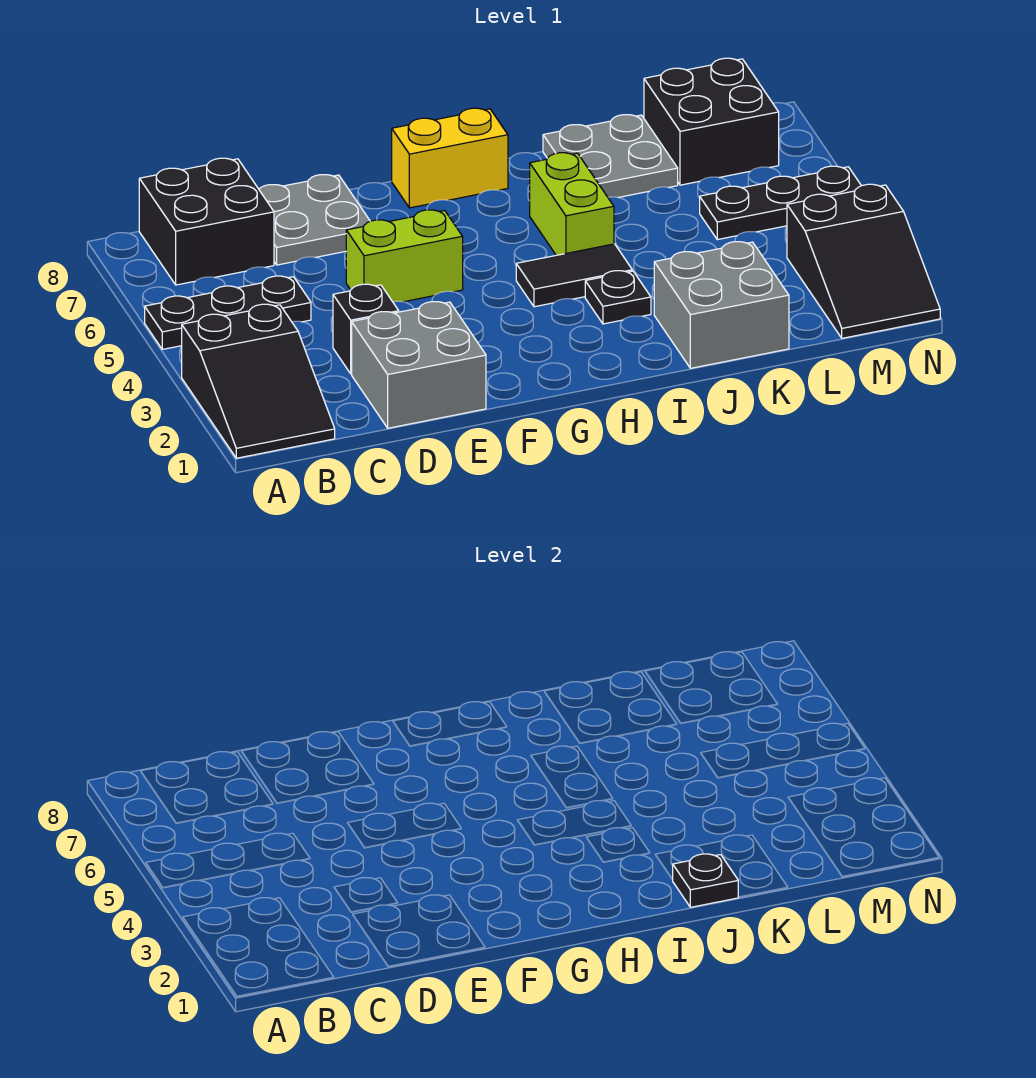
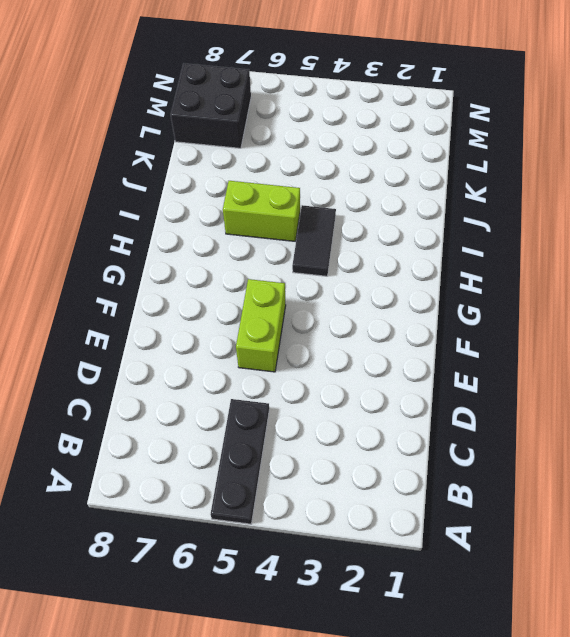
none -> black 2x3 slope [182,304,335,458]
none -> black 2x2 brick [139,158,274,285]
none -> grey 2x2 brick [352,302,486,428]

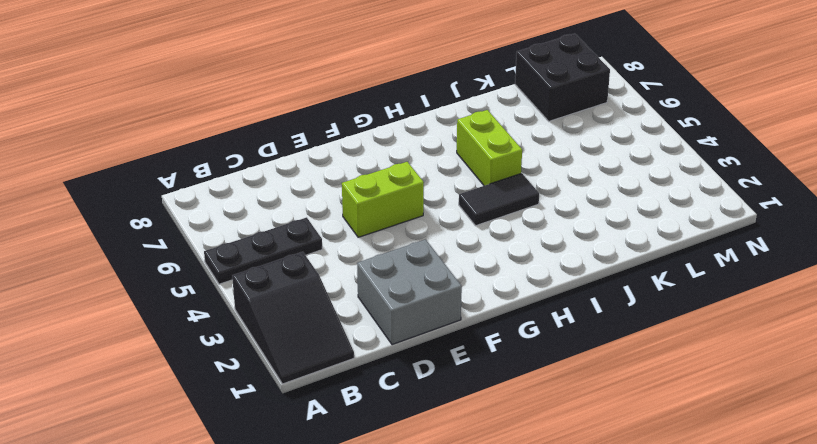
none -> black 2x2 brick [139,158,274,285]
none -> black 1x1 brick [333,284,399,374]
none -> grey 2x2 plate [259,175,370,265]

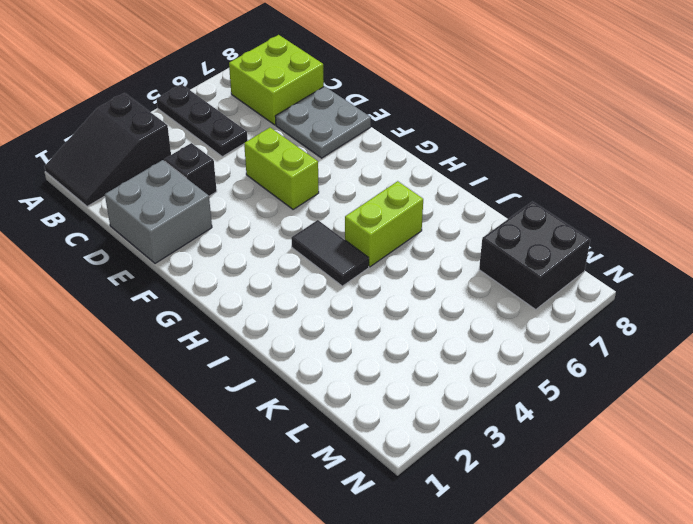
lime 2x2 brick [229,35,324,125] -> black 2x2 brick [139,158,274,285]
none -> yellow 1x2 brick [392,108,508,208]
none -> black 1x1 plate [585,271,651,324]
none -> grey 2x2 brick [654,242,789,368]

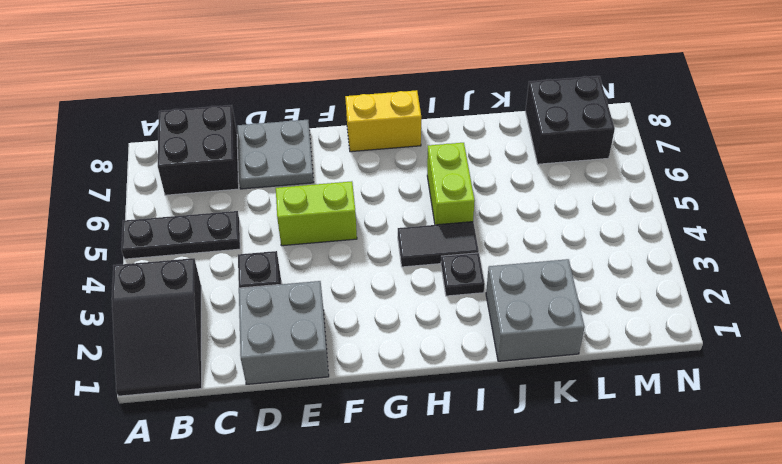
none -> grey 2x2 plate [543,115,678,198]
none -> black 1x3 plate [700,166,861,240]
none -> black 2x3 slope [787,184,940,338]

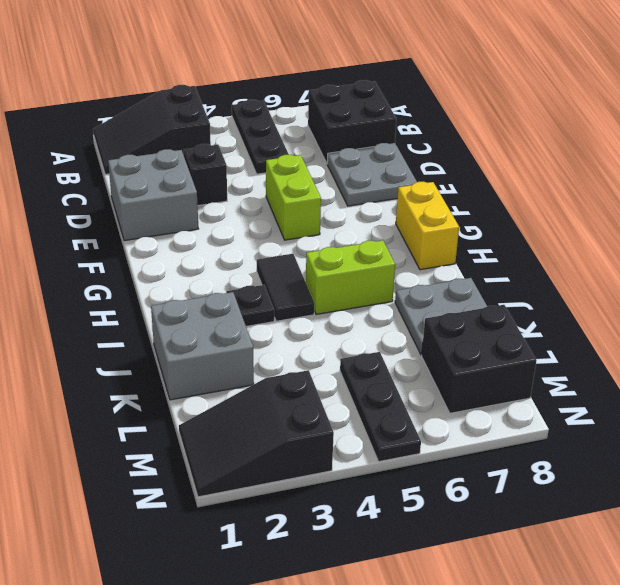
none -> black 1x1 plate [673,854,738,907]

